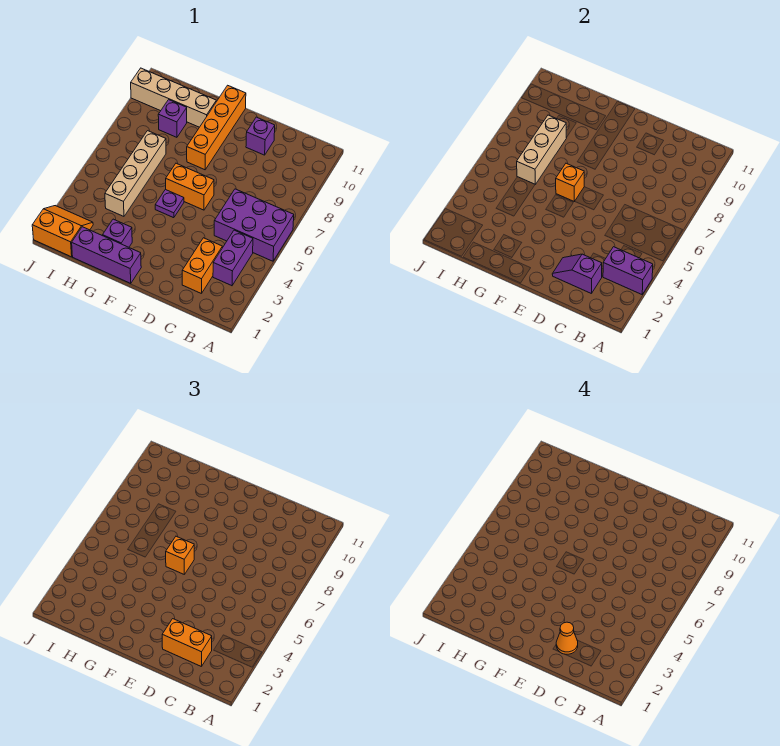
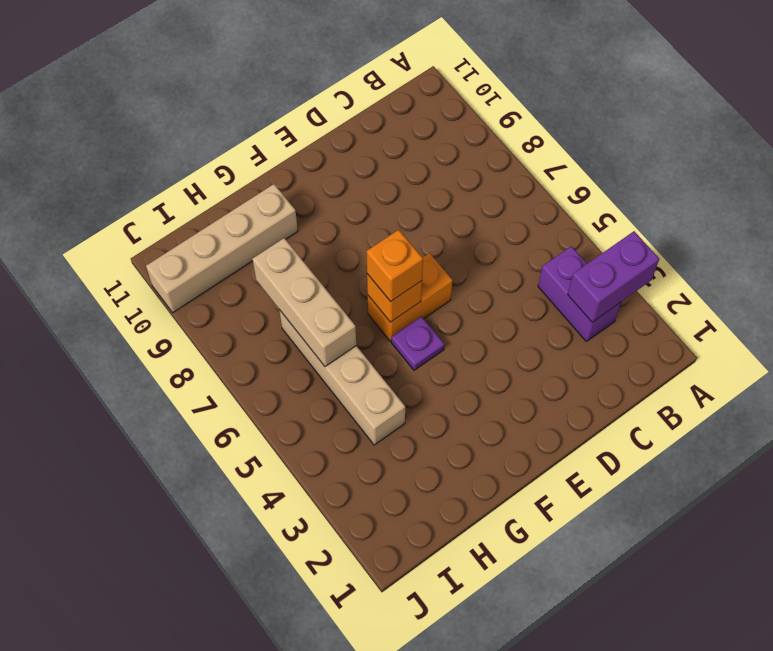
none -> purple 2x3 brick [214,189,294,261]
none -> orange 1x2 brick [182,238,222,294]
none -> purple 1x1 brick [246,117,275,155]

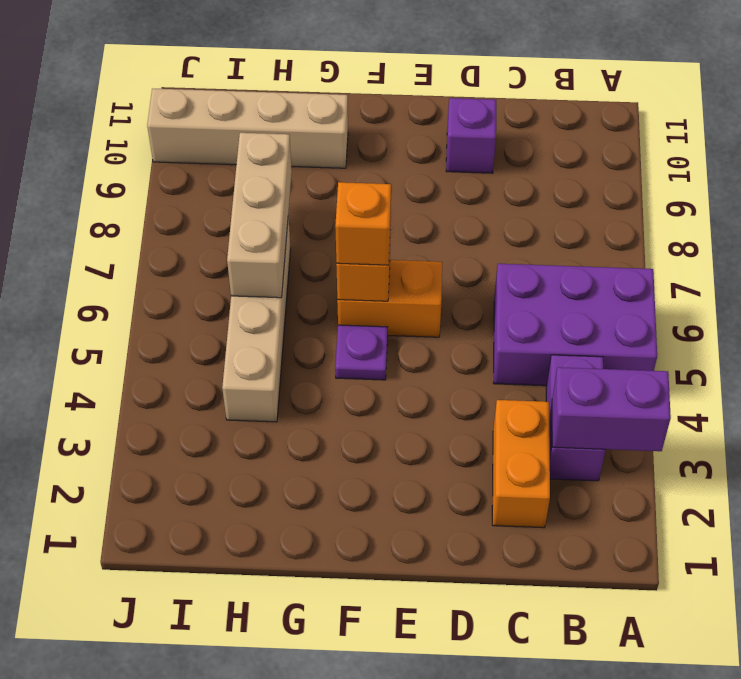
none -> purple 1x3 brick [72,227,141,283]
none -> orange 1x4 brick [187,85,246,170]
none -> purple 1x1 brick [103,219,132,247]

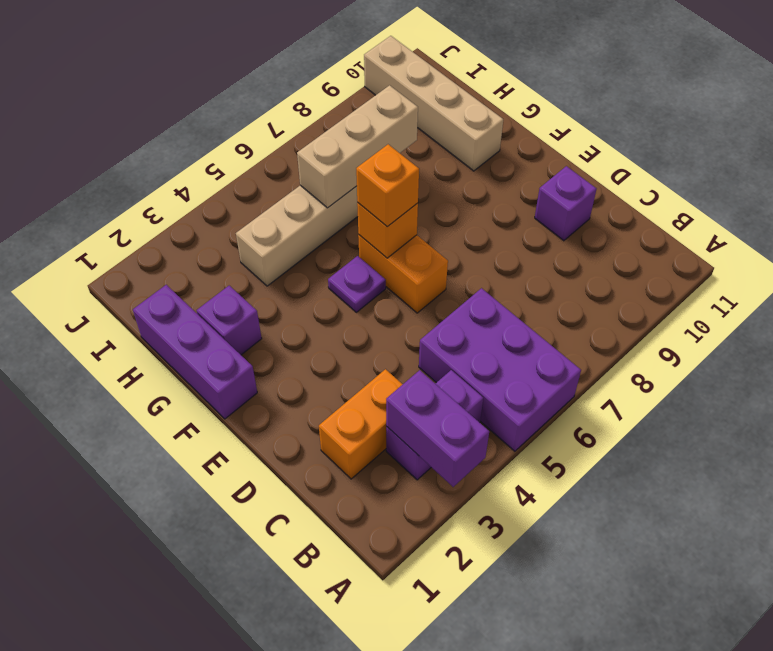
none -> orange 1x4 brick [187,85,246,170]
none -> purple 1x1 brick [158,100,187,137]
none -> orange 2x2 slope [32,206,93,257]

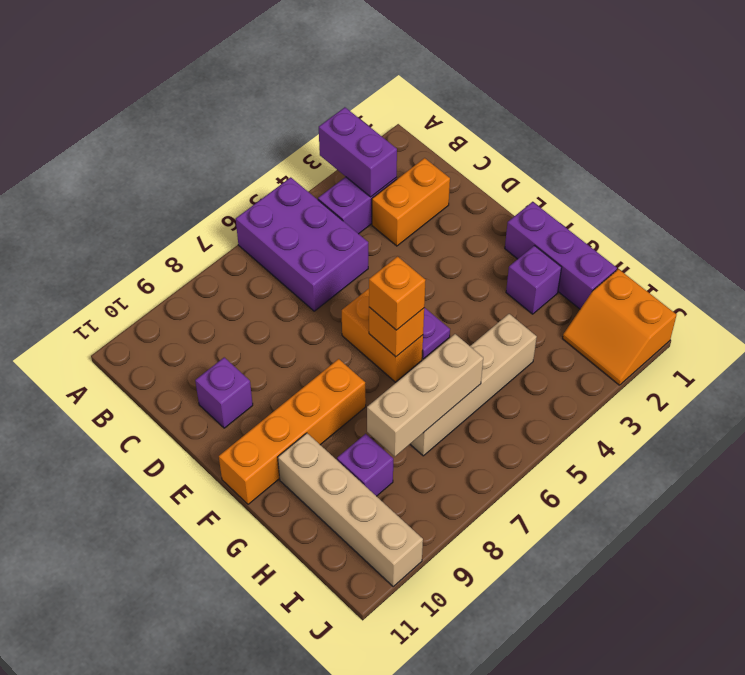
none -> purple 1x2 slope [552,254,602,294]
none -> orange 1x2 brick [162,619,212,667]
none -> orange 1x1 cone [556,622,578,655]

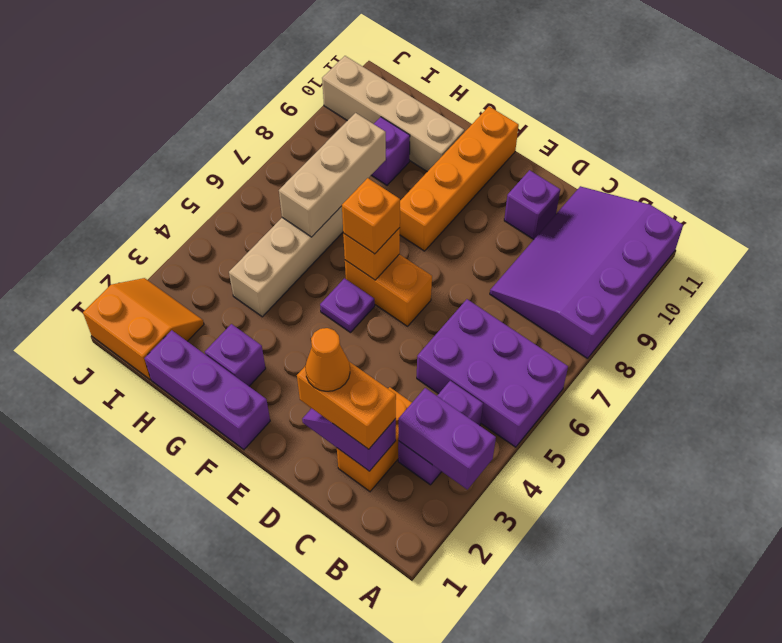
purple 3x4 slope [490,186,683,359] -> none

